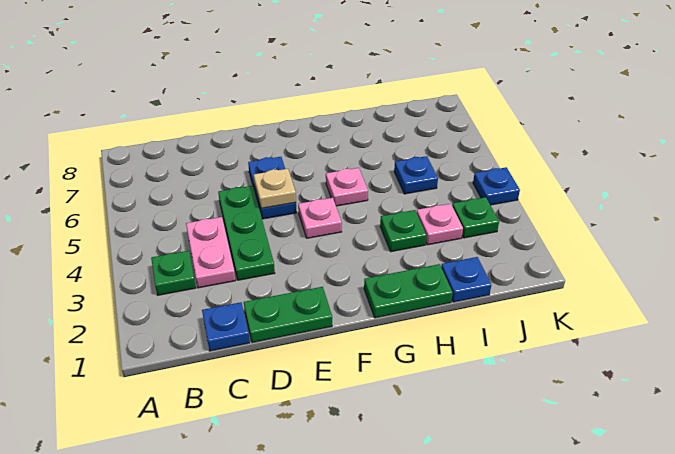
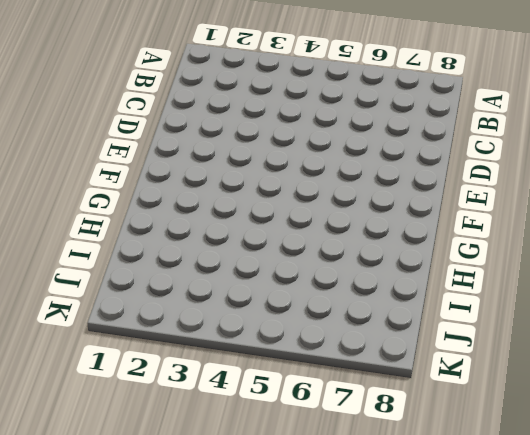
none -> green 1x1 plate [151,251,196,295]
none -> blue 1x1 plate [202,302,250,351]
none -> pink 1x2 plate [186,217,236,288]

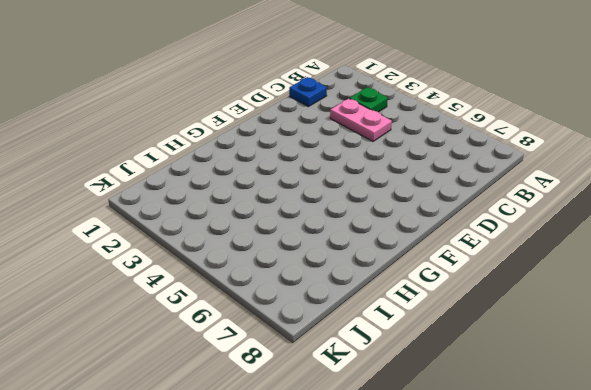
none -> green 1x2 plate [244,287,332,343]
none -> green 1x3 plate [218,186,275,280]
none -> blue 1x2 plate [248,157,297,219]

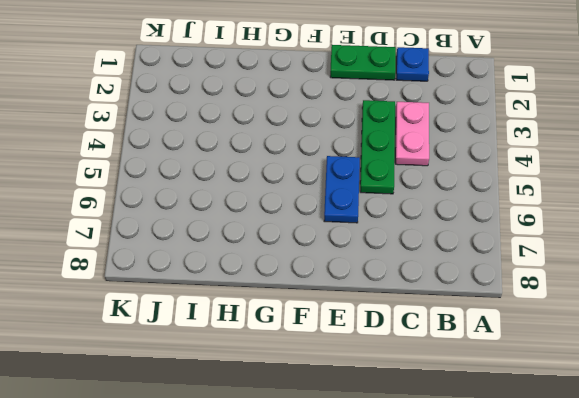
none -> green 1x1 plate [151,251,196,295]
none -> pink 1x1 plate [298,198,342,238]
none -> green 1x2 plate [364,264,453,318]

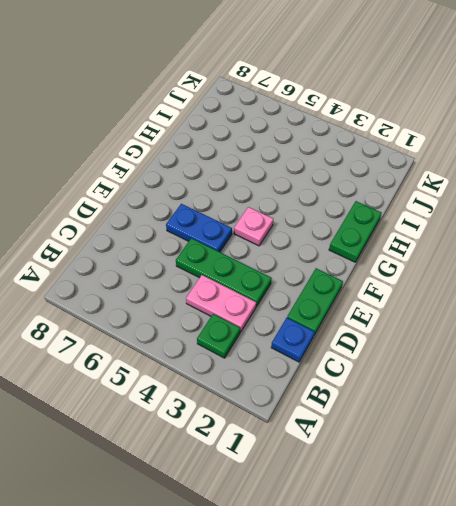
none -> pink 1x1 plate [326,168,368,206]
none -> green 1x1 plate [380,210,426,252]
none -> blue 1x1 plate [441,257,491,302]

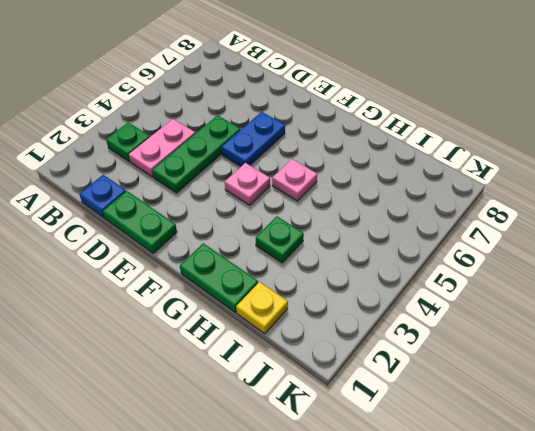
yellow 1x1 plate [236,282,288,334] -> blue 1x1 plate [441,257,491,302]
none -> pink 1x1 plate [417,204,463,245]
none -> blue 1x1 plate [394,156,438,194]
none -> green 1x1 plate [452,197,499,238]

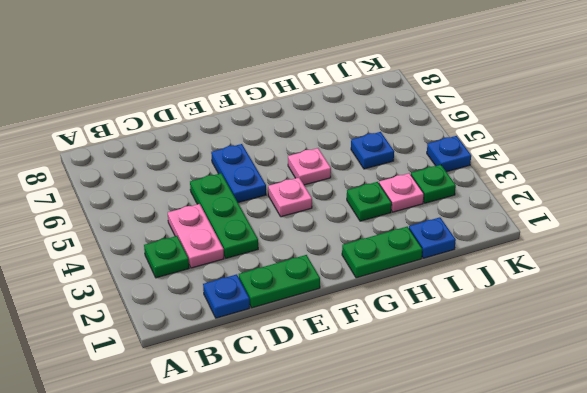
none -> tan 1x1 plate [254,169,296,208]

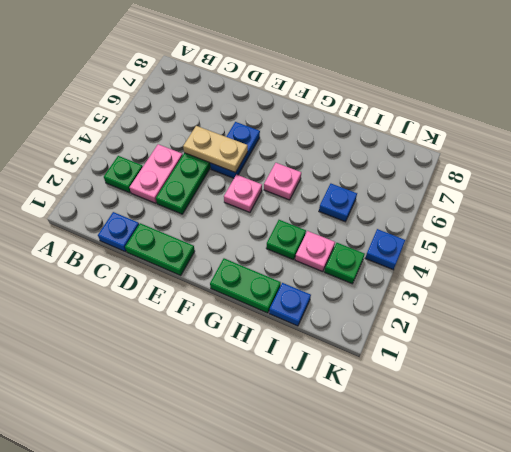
tan 1x2 plate [183,126,248,173] -> tan 1x1 plate [254,169,296,208]

